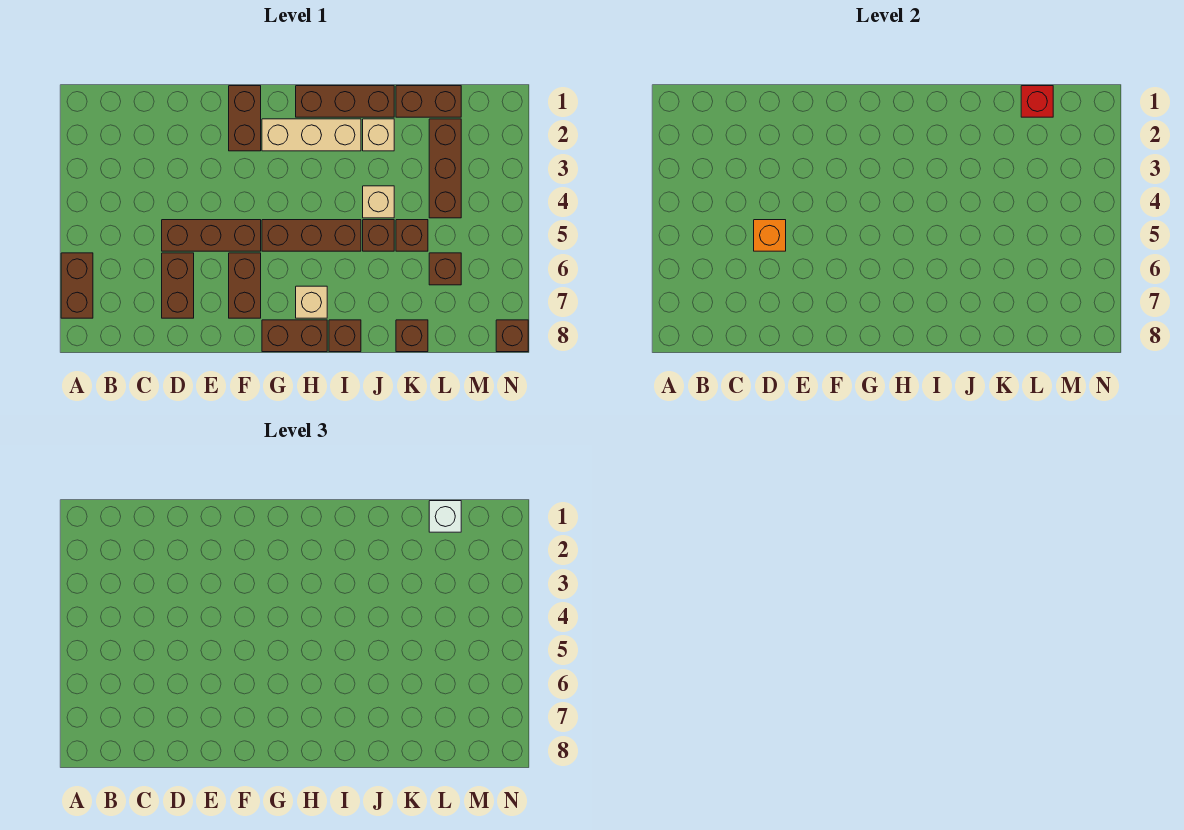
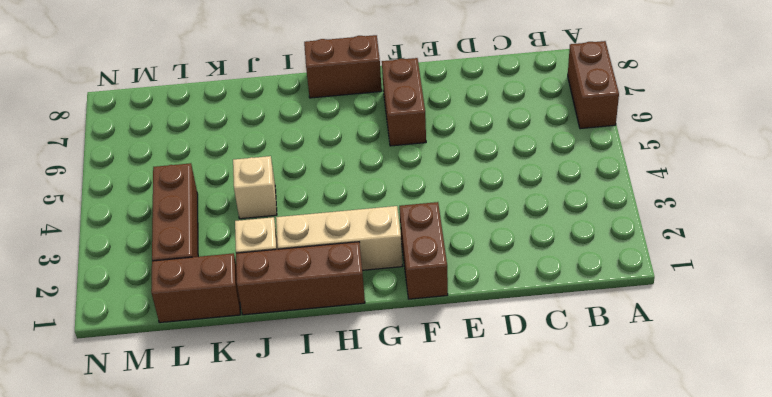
none -> brown 1x3 brick [162,220,261,251]
none -> brown 1x2 brick [162,253,194,318]
none -> brown 1x3 brick [262,220,361,251]

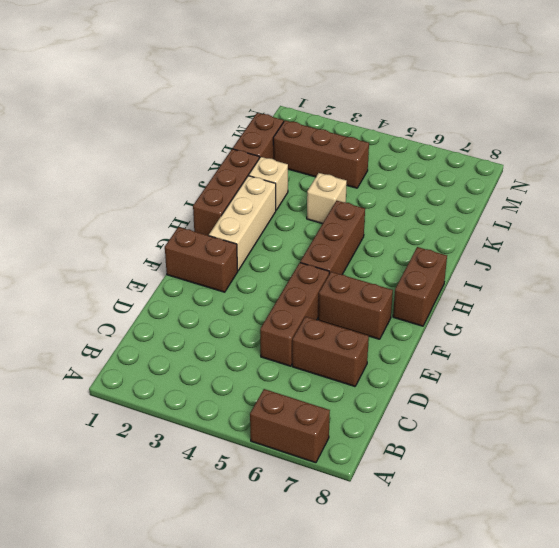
none -> tan 1x1 brick [296,286,327,318]
none -> brown 1x1 brick [329,320,361,352]
none -> brown 1x1 brick [363,220,394,251]

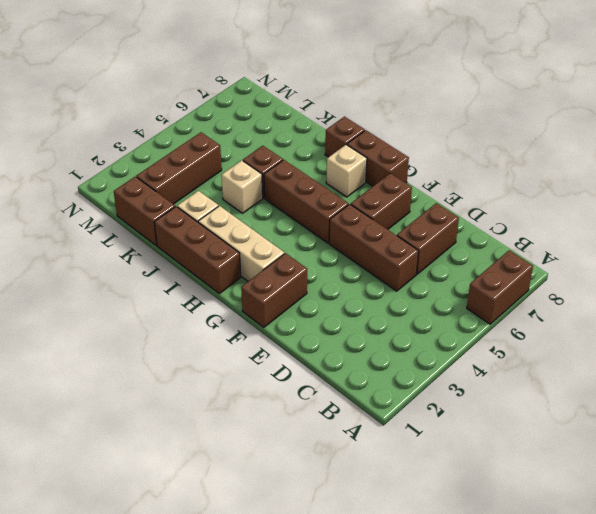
none -> brown 1x1 brick [396,220,428,251]
none -> brown 1x1 brick [396,320,428,352]
none -> brown 1x1 brick [429,253,461,285]

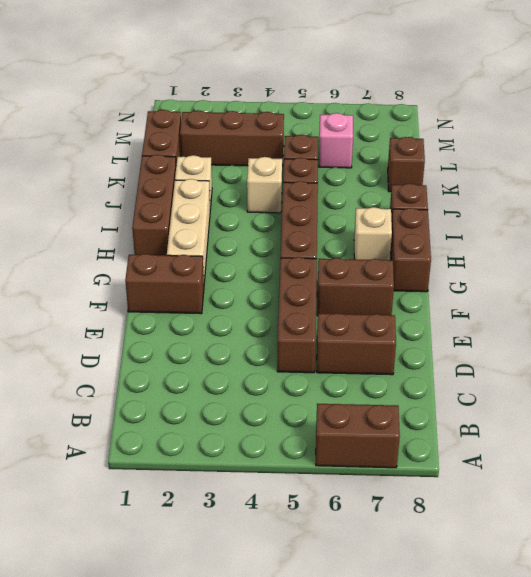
pink 1x1 brick [319,113,353,168] -> brown 1x1 brick [429,253,461,285]
none -> brown 1x1 brick [496,320,528,352]
none -> orange 1x1 brick [754,220,786,251]
none -> red 1x1 brick [1021,86,1053,117]

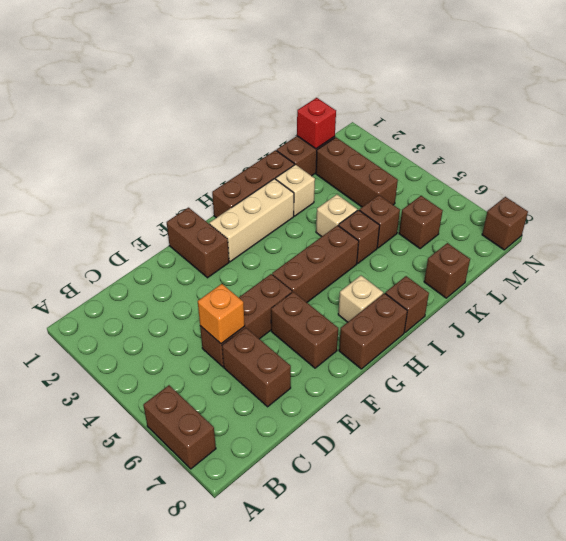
none -> white 1x1 brick [429,501,461,532]

